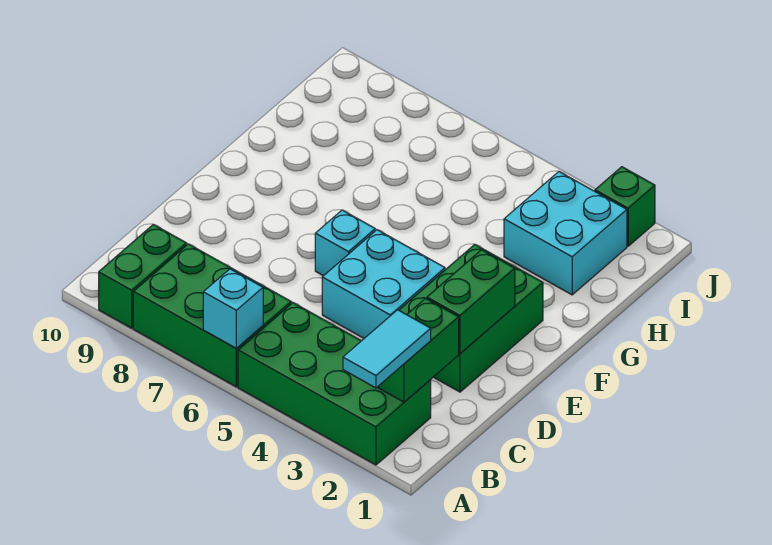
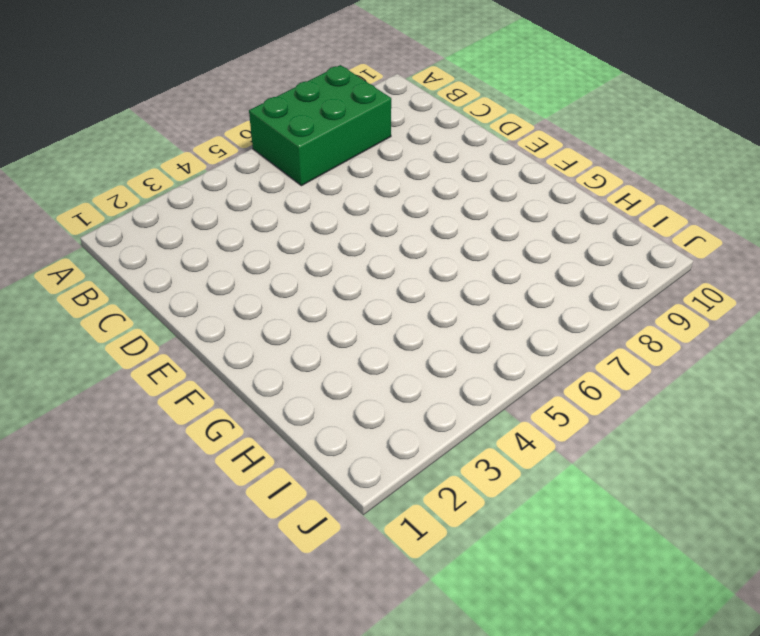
none -> green 2x4 brick [238,303,431,465]
none -> green 1x2 brick [99,224,187,328]
none -> green 2x3 brick [399,244,543,392]

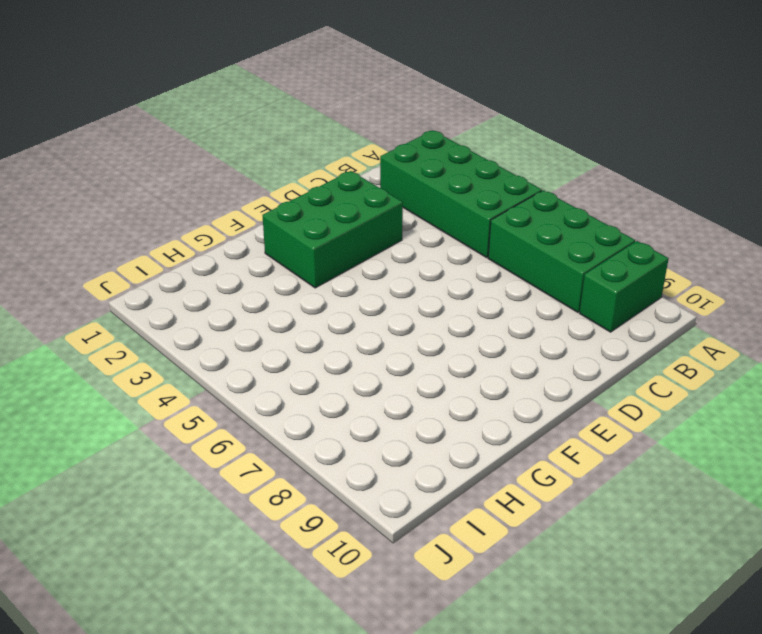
none -> cyan 2x2 brick [322,230,445,338]
none -> cyan 1x1 brick [315,210,375,276]
none -> cyan 2x2 brick [504,172,627,295]

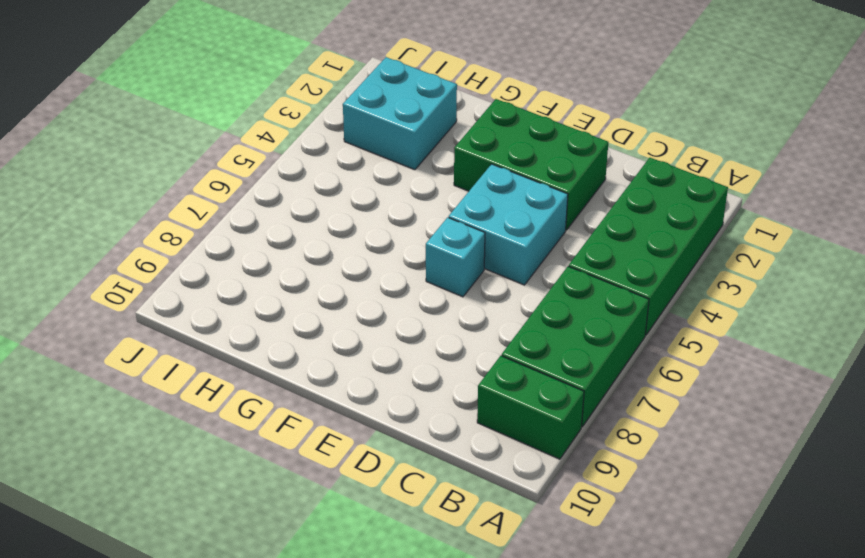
none -> green 1x1 brick [595,167,655,246]
none -> cyan 1x1 brick [203,269,263,349]
none -> green 1x2 brick [377,298,459,402]

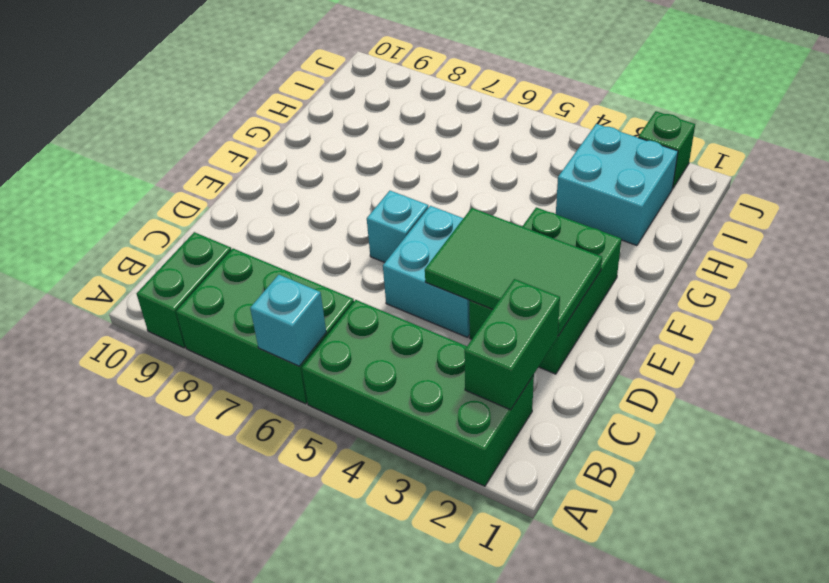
green 2x3 tile [425,208,602,336] -> green 1x2 brick [427,250,515,354]
none -> cyan 1x2 tile [343,310,431,388]

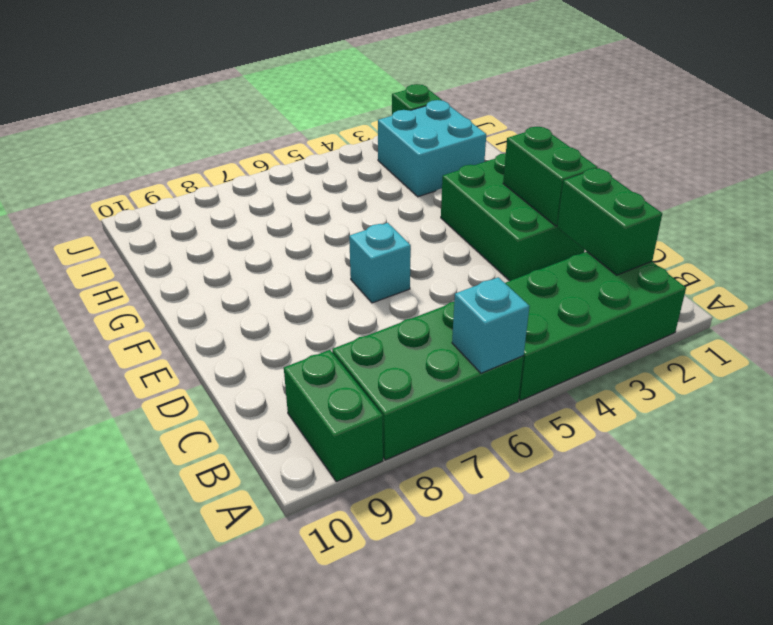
none -> cyan 2x2 brick [322,230,445,338]
none -> cyan 1x2 tile [343,310,431,388]

